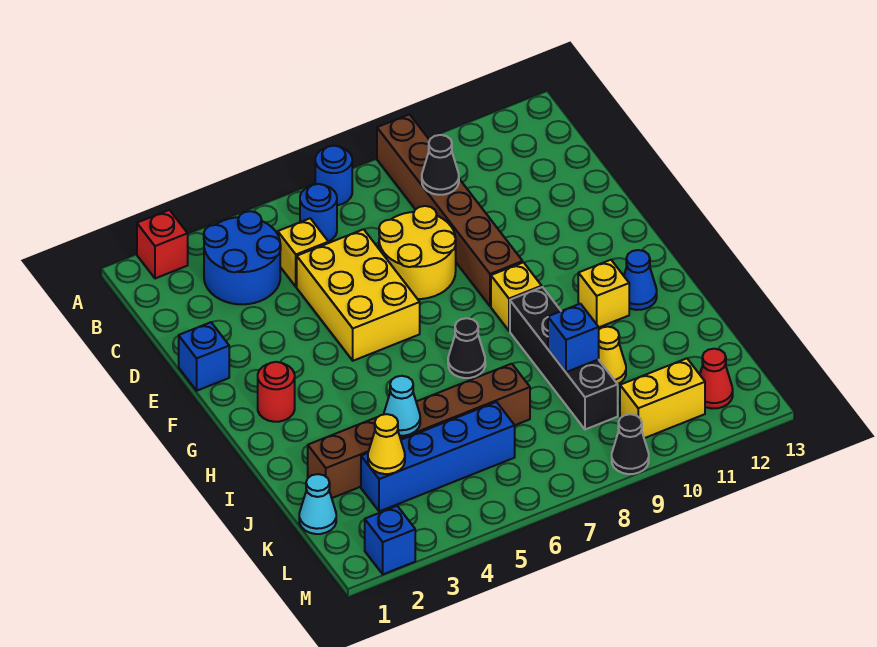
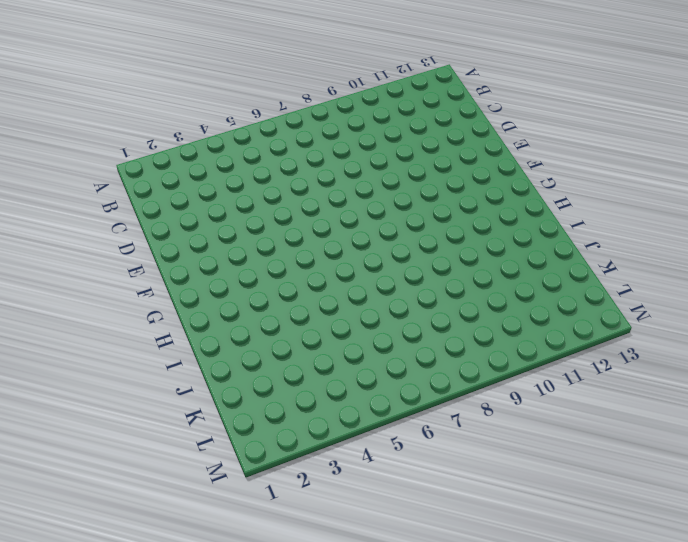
none -> red 1x1 brick [137,210,188,278]
none -> blue 1x1 round brick [315,146,352,205]
none -> brown 1x6 brick [377,114,523,306]

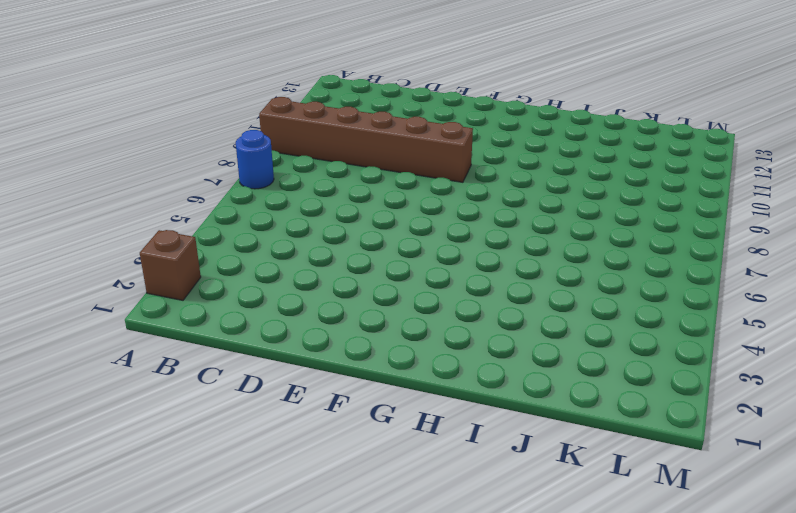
brown 1x1 brick [140,230,201,300] -> red 1x1 brick [137,210,188,278]
none -> blue 2x2 round brick [204,211,281,304]
none -> blue 1x1 round brick [300,184,337,242]
none -> yellow 1x1 brick [278,218,328,287]

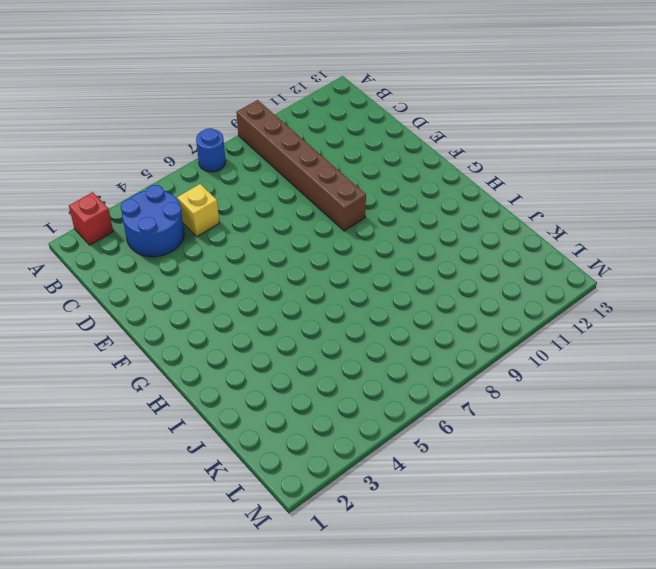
none -> blue 1x1 round brick [300,184,337,242]
none -> yellow 2x3 brick [297,229,420,361]
none -> yellow 2x2 round brick [379,206,456,299]

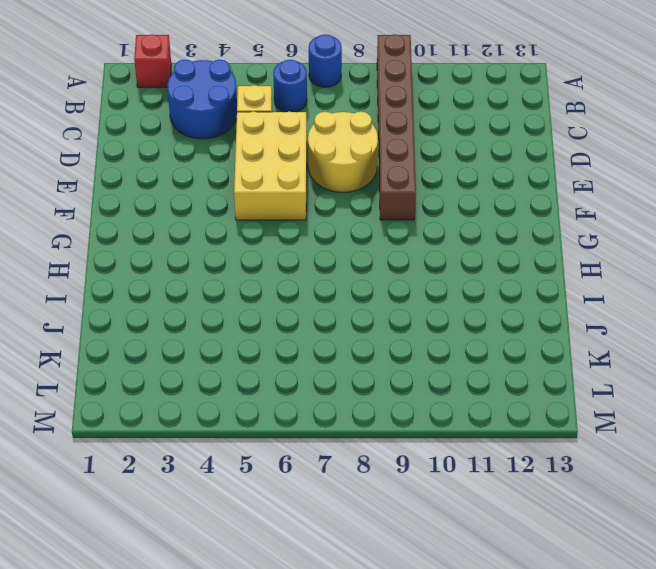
none -> blue 1x1 brick [179,322,229,391]
none -> red 1x1 round brick [258,362,295,422]
none -> yellow 1x1 brick [491,262,542,331]

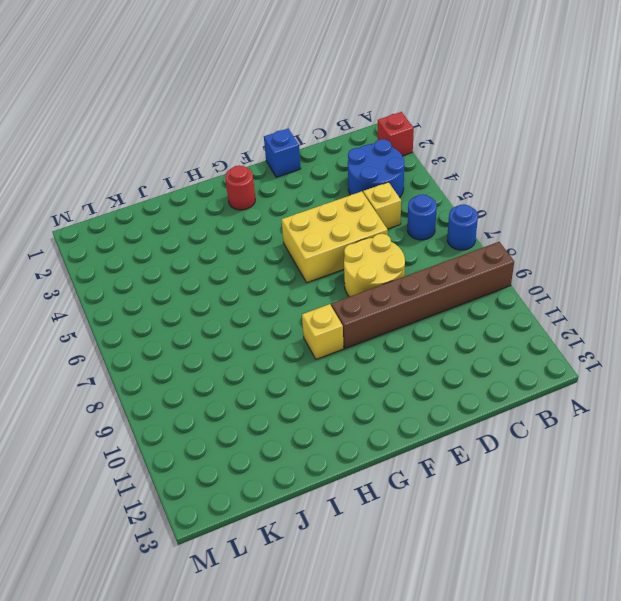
none -> black 1x1 cone [448,318,485,378]
none -> black 1x4 brick [510,287,618,429]
none -> yellow 1x1 brick [578,260,629,327]

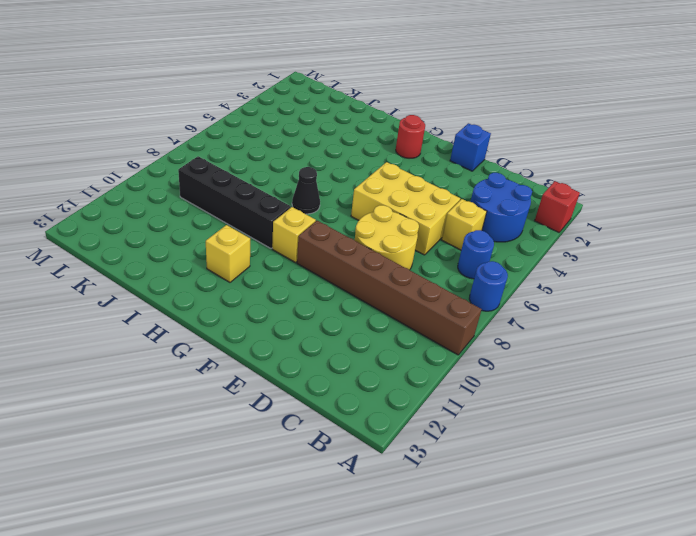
none -> blue 1x1 cone [624,250,657,310]
none -> brown 1x6 brick [308,364,530,498]
none -> yellow 1x1 cone [598,327,626,384]

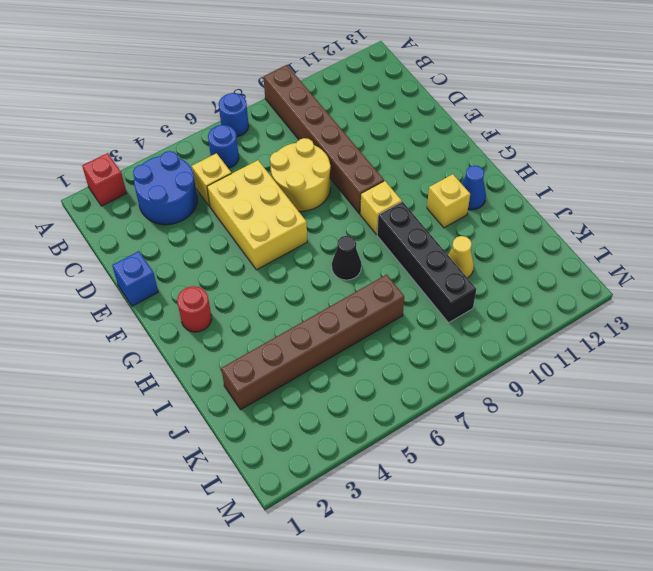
none -> cyan 1x1 cone [299,474,336,534]
none -> blue 1x4 brick [361,402,515,511]
none -> yellow 1x2 brick [620,358,705,438]

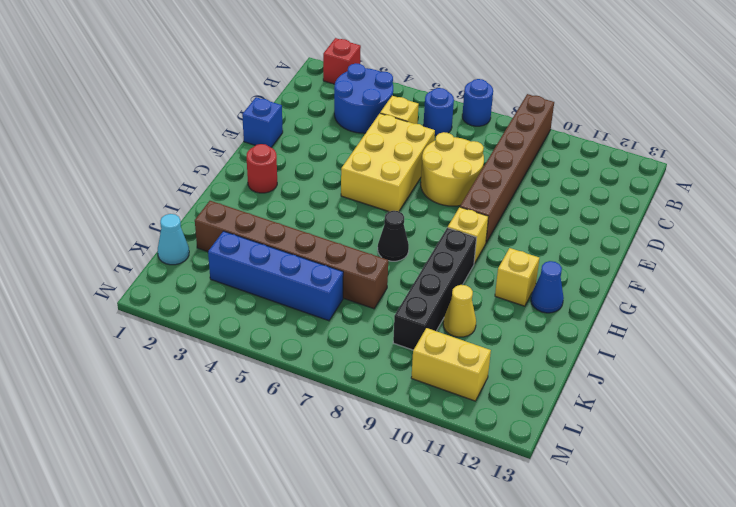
none -> red 1x1 cone [700,349,733,408]
none -> blue 1x1 brick [365,506,415,574]
none -> black 1x1 cone [612,414,649,474]

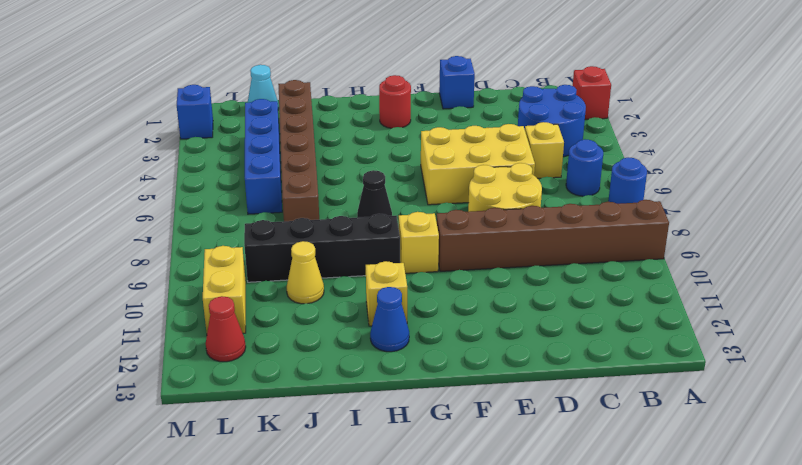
none -> black 1x1 cone [612,414,649,474]
none -> black 1x1 cone [422,135,459,195]
none -> cyan 1x1 cone [383,376,420,436]

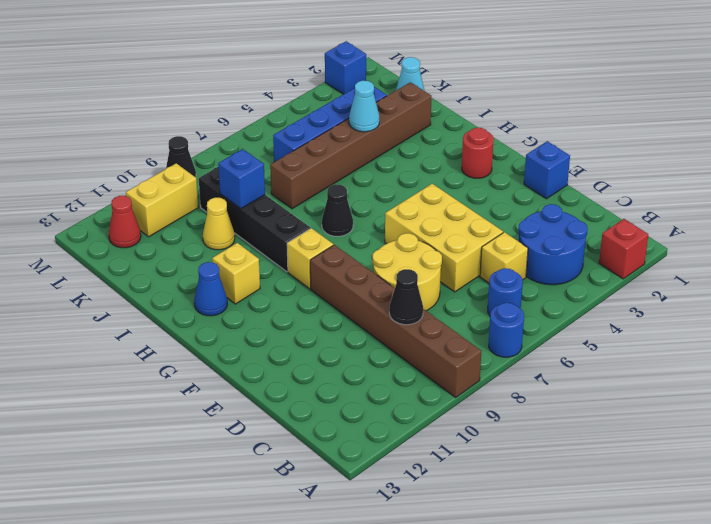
none -> yellow 1x1 cone [368,414,405,474]

